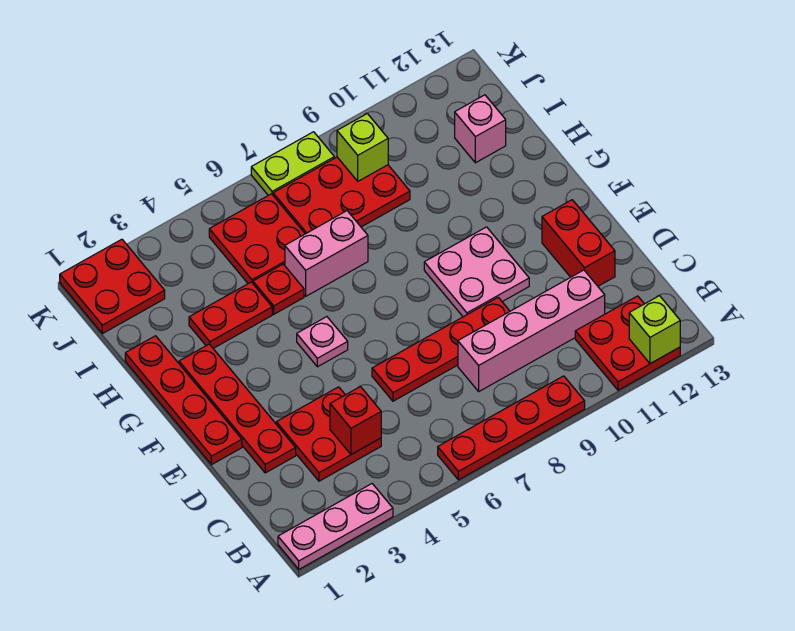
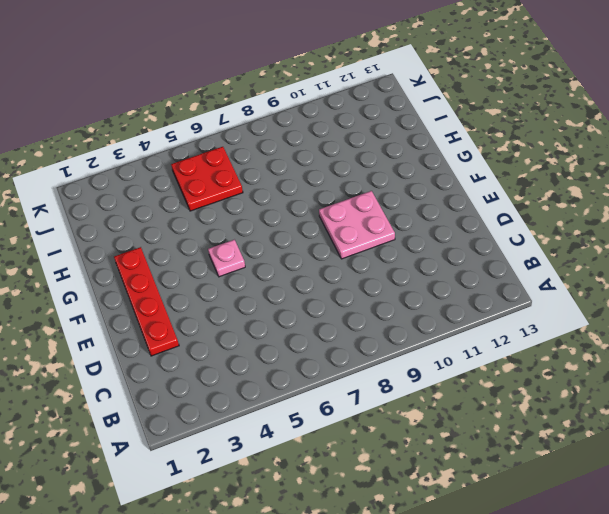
none -> pink 1x3 plate [278,484,393,569]
none -> red 1x4 plate [438,376,585,480]
none -> red 2x2 plate [575,296,680,390]

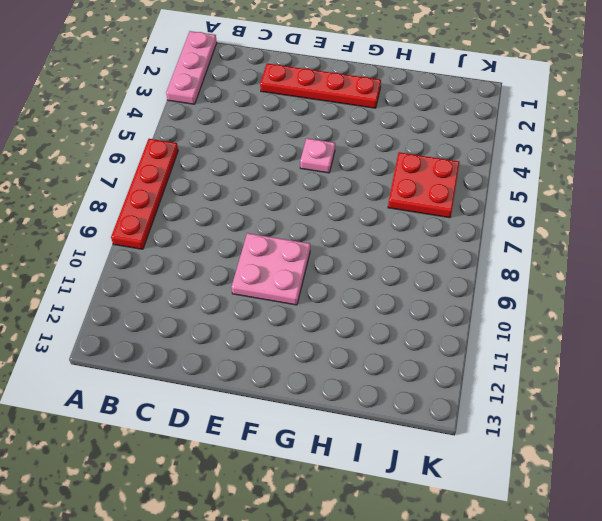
none -> red 2x2 plate [575,296,680,390]
none -> red 2x2 plate [276,387,381,481]
none -> pink 1x4 brick [458,270,605,391]

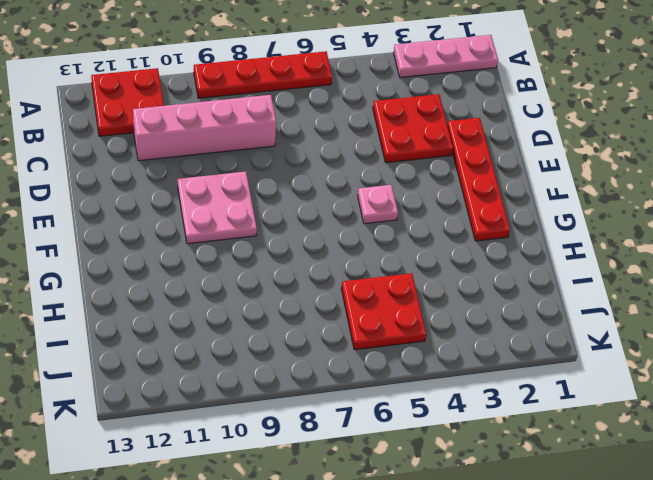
none -> red 1x4 plate [372,297,510,401]
none -> red 1x2 brick [542,200,615,286]
none -> red 1x4 plate [125,336,242,465]

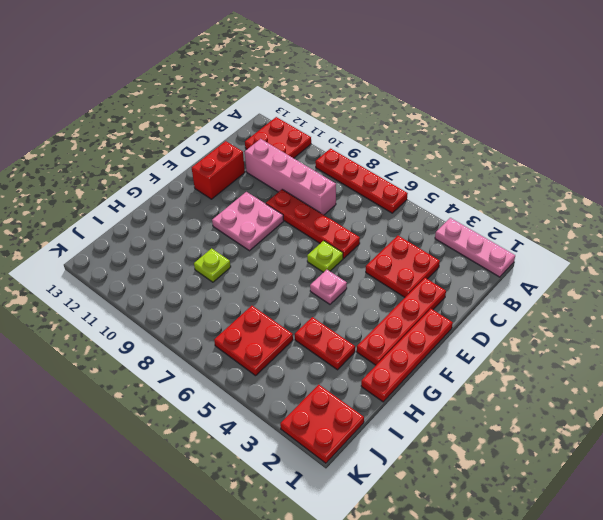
lime 1x1 plate [307,241,343,272] -> none
lime 1x1 plate [194,248,231,282] -> none
none -> red 1x1 plate [253,264,304,314]
none -> pink 1x2 brick [285,211,368,296]
none -> red 2x3 plate [273,157,410,234]

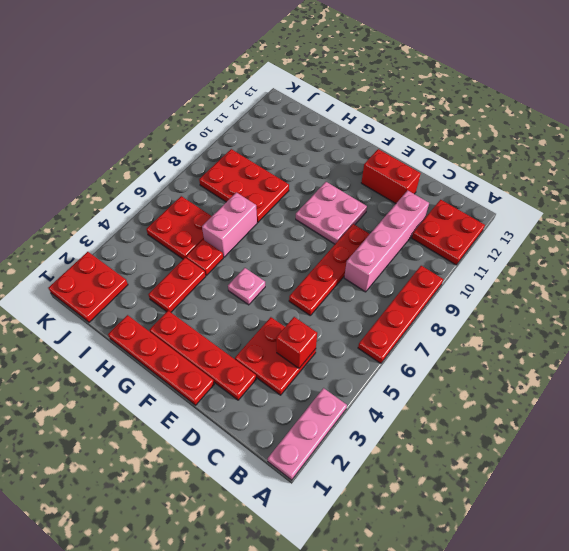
red 2x3 plate [199,149,289,222] -> red 2x3 plate turned to [273,157,410,234]
none -> pink 1x1 brick [455,95,506,163]
none -> lime 1x2 plate [251,132,334,195]
none -> lime 1x1 brick [629,296,680,364]

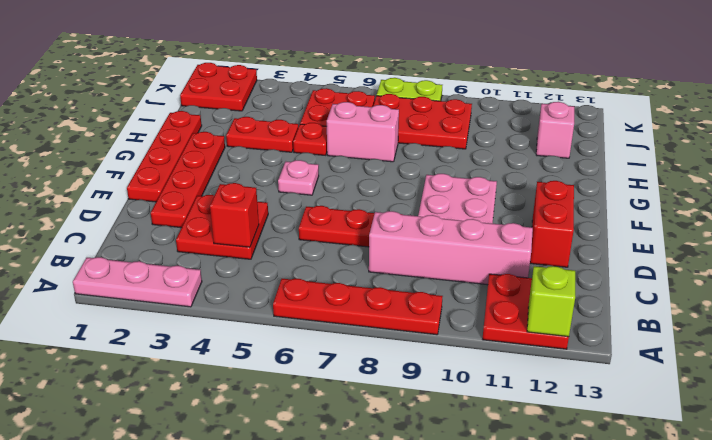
none -> lime 1x1 brick [337,114,388,181]

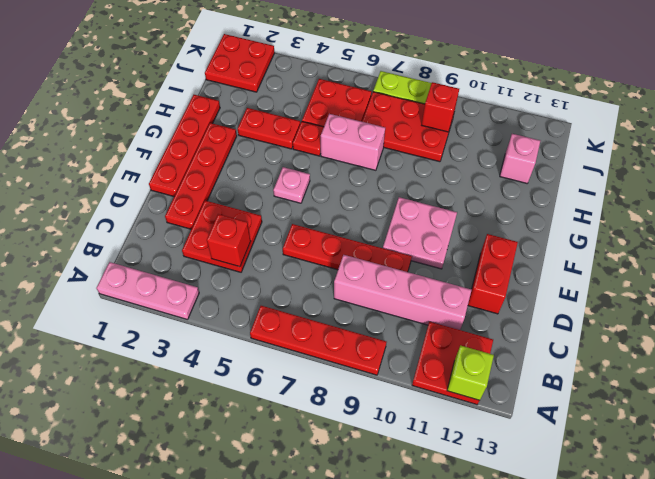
red 1x1 brick [422,82,459,132] -> lime 1x1 brick [337,114,388,181]

